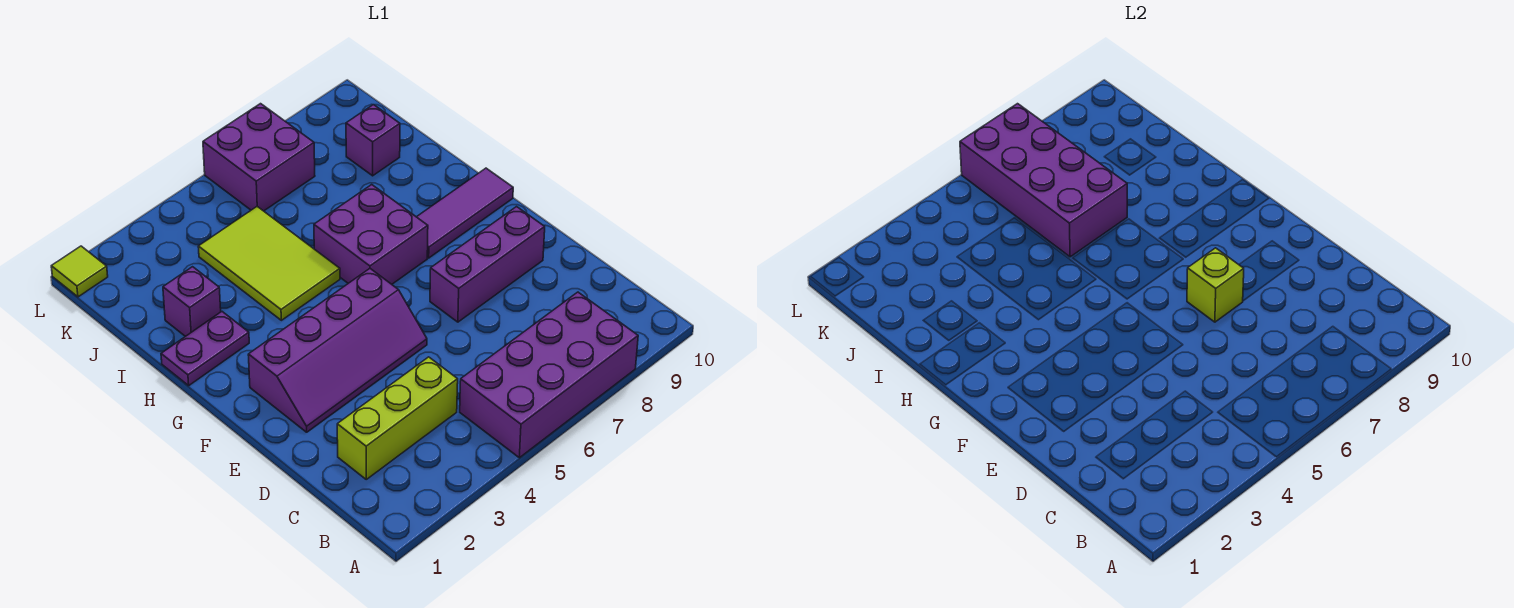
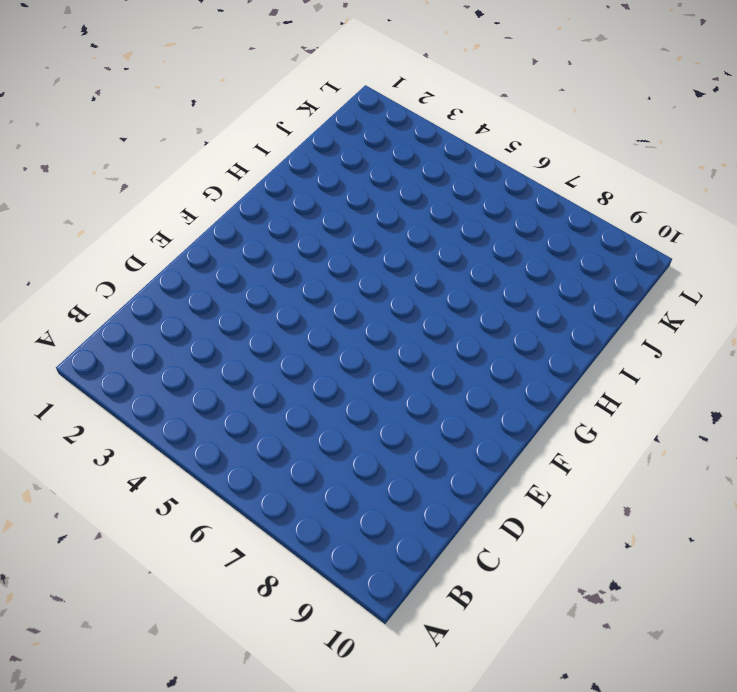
none -> purple 2x4 brick [460,292,638,458]
none -> lime 1x3 brick [337,357,458,479]
none -> purple 2x4 slope [248,269,427,432]

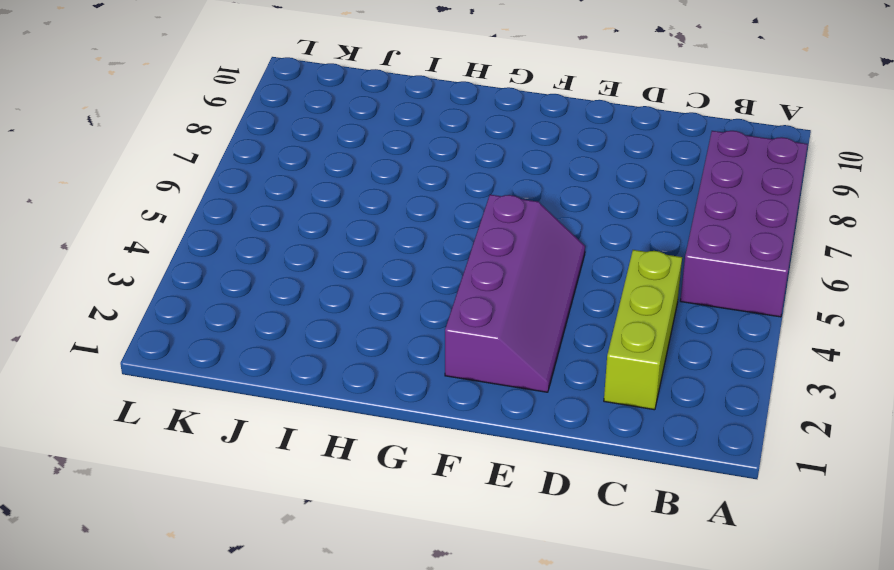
none -> purple 1x3 brick [430,207,545,322]
none -> purple 2x2 brick [314,185,428,284]
none -> purple 1x3 tile [417,168,513,258]

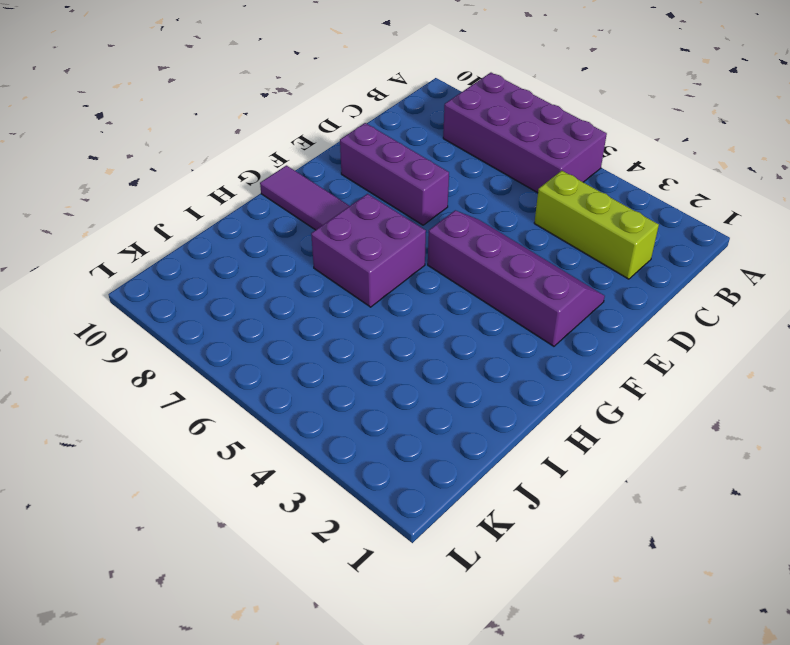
none -> purple 1x2 plate [161,312,249,386]
none -> lime 2x3 tile [198,207,340,320]
none -> purple 1x1 brick [163,267,221,336]

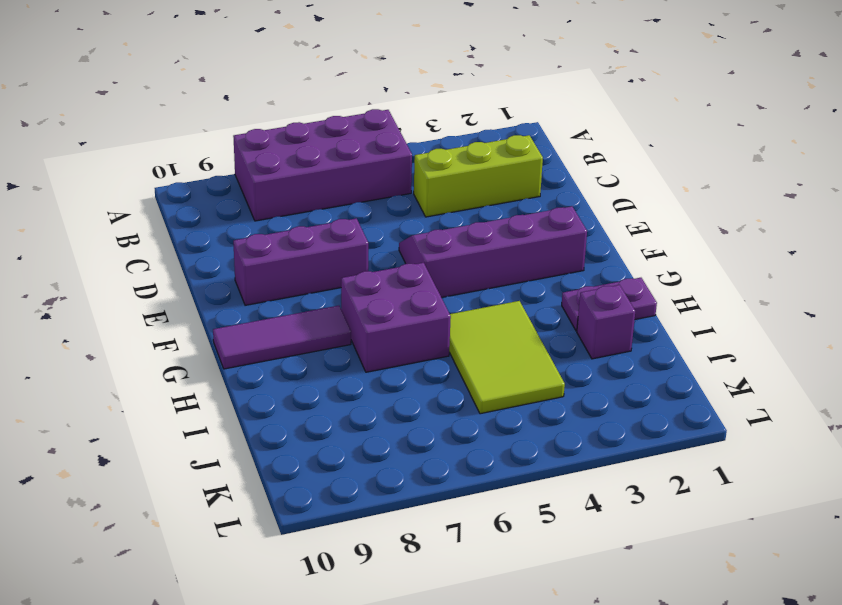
none -> purple 1x1 brick [346,105,400,176]
none -> purple 2x2 brick [203,104,315,211]
none -> lime 1x1 tile [51,246,108,297]

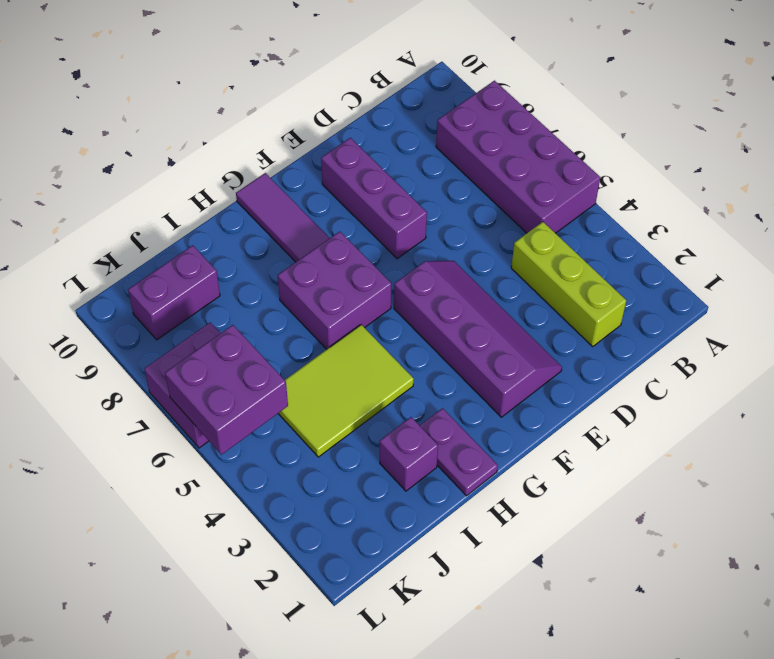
purple 1x2 brick [128,245,220,340] -> purple 1x1 brick [346,105,400,176]
purple 2x2 brick [165,325,288,455] -> purple 2x4 brick [960,104,1127,257]
none -> lime 1x1 tile [51,246,108,297]
none -> lime 1x1 brick [1187,248,1244,322]

